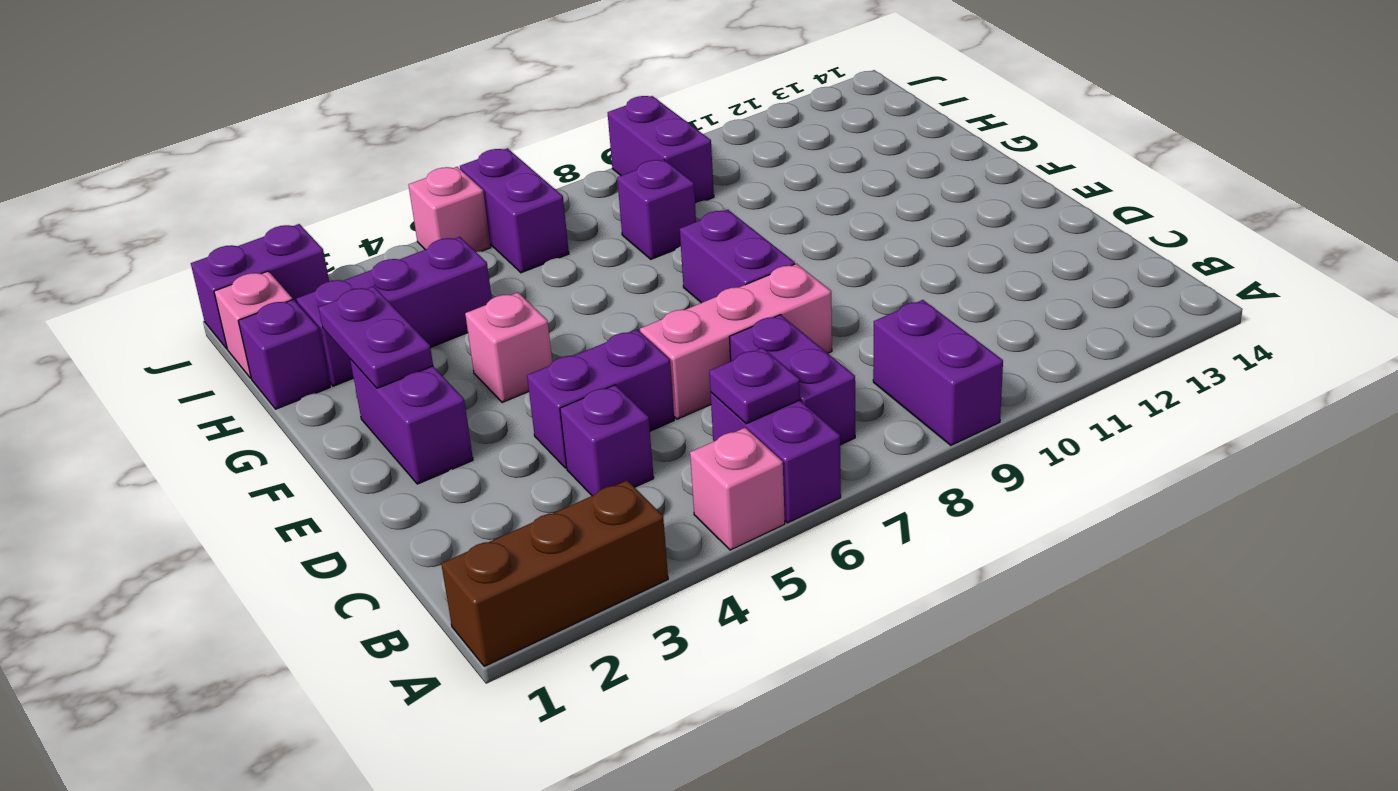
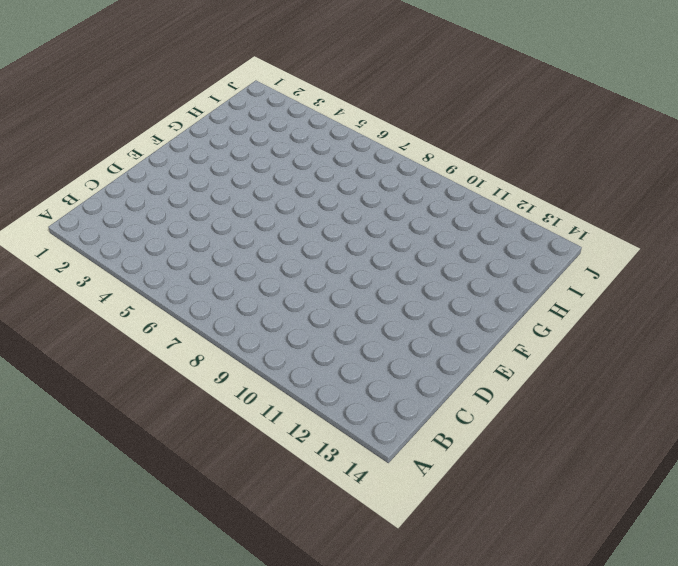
none -> brown 1x3 brick [441,480,668,666]
none -> pink 1x1 brick [690,428,785,550]
none -> purple 1x2 brick [710,392,841,523]

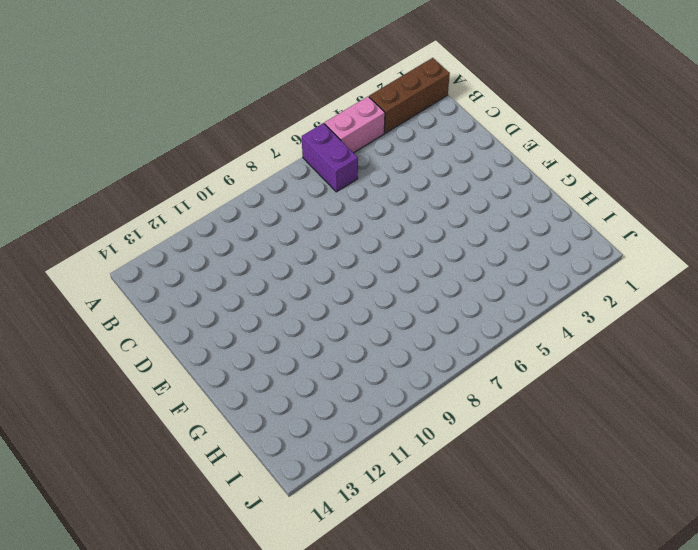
pink 1x2 brick [324,97,385,153] -> pink 1x1 brick [690,428,785,550]
none -> purple 1x2 brick [873,300,1003,445]
none -> purple 1x2 brick [729,315,855,445]
none -> purple 1x1 brick [560,385,654,496]

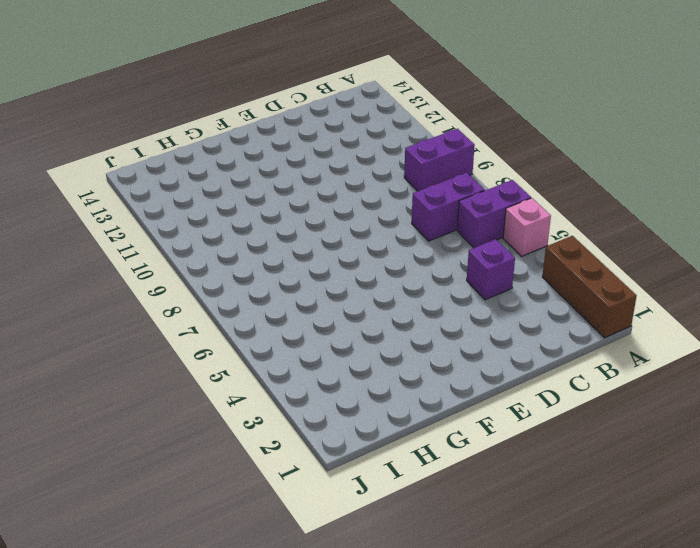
none -> purple 1x2 brick [527,330,674,468]
none -> pink 1x3 brick [640,264,832,419]
none -> purple 1x2 brick [350,359,473,484]

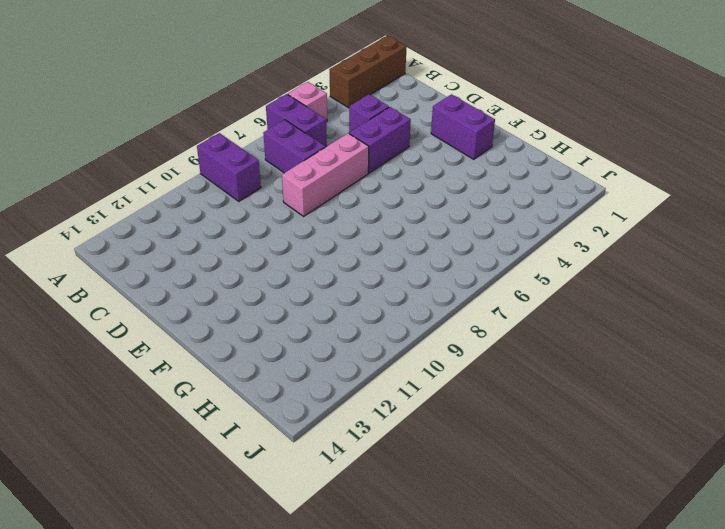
none -> purple 1x2 brick [680,210,795,303]
none -> pink 1x1 brick [465,292,552,403]
none -> purple 1x1 brick [238,300,330,409]

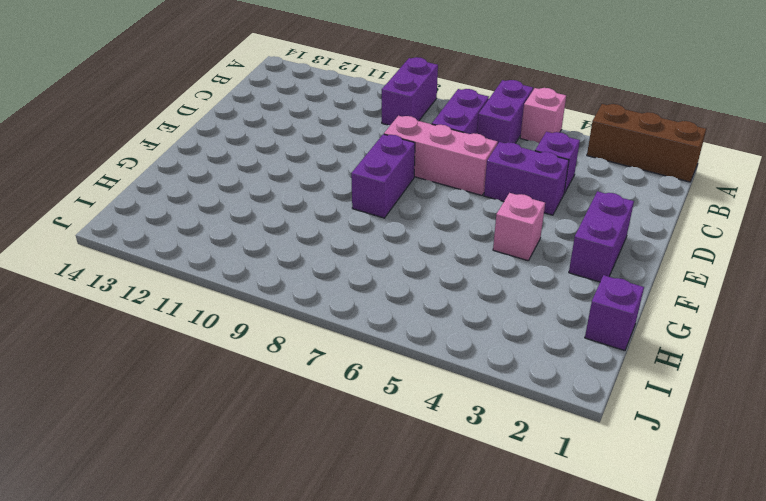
none -> purple 1x3 brick [296,237,492,386]
none -> purple 1x1 brick [617,160,696,259]
none -> pink 1x1 brick [214,271,293,378]

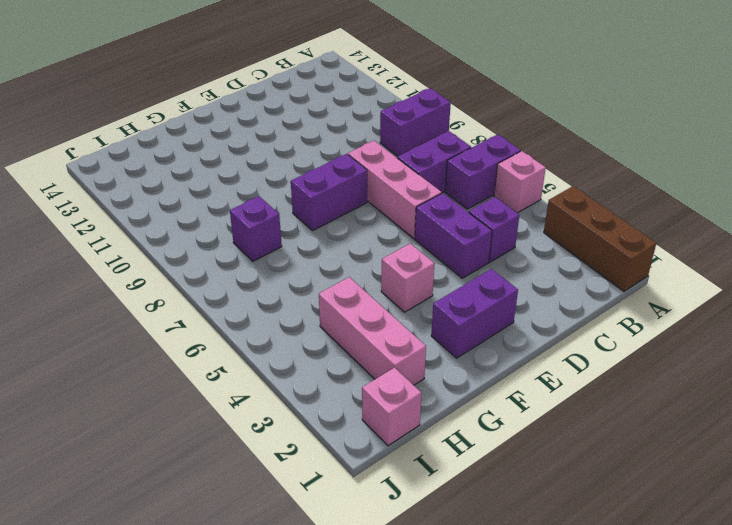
pink 1x3 brick [319,277,426,385] -> purple 1x3 brick [296,237,492,386]
none -> purple 1x1 brick [238,300,330,409]
none -> purple 1x2 brick [460,148,569,273]
none -> purple 1x2 brick [608,96,714,203]

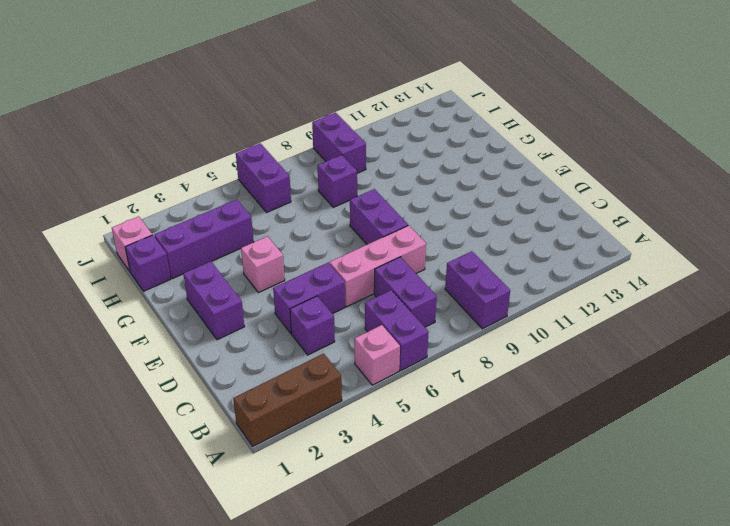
none -> purple 1x2 brick [191,224,329,349]
none -> pink 1x1 brick [409,167,491,252]
none -> purple 1x1 plate [709,348,800,424]

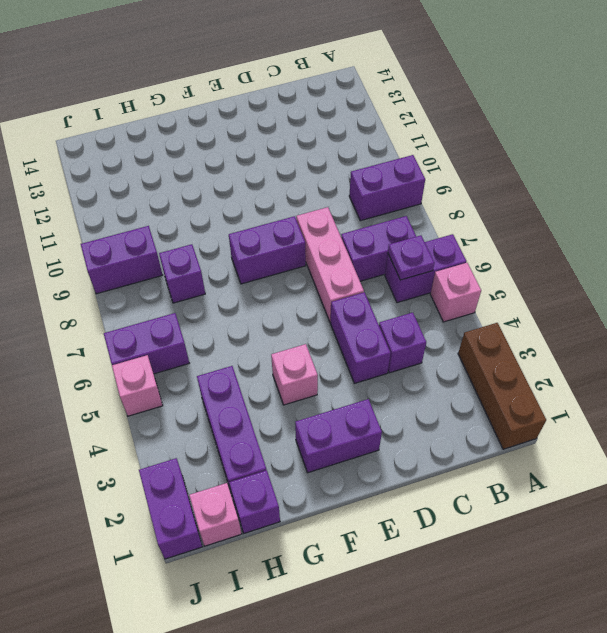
none -> purple 1x2 plate [319,286,433,388]

